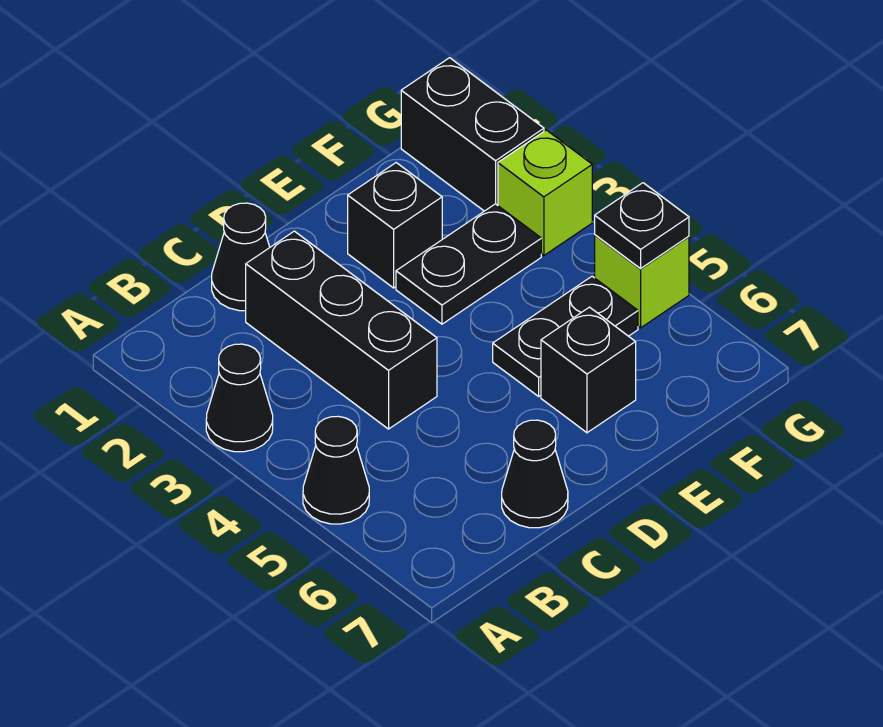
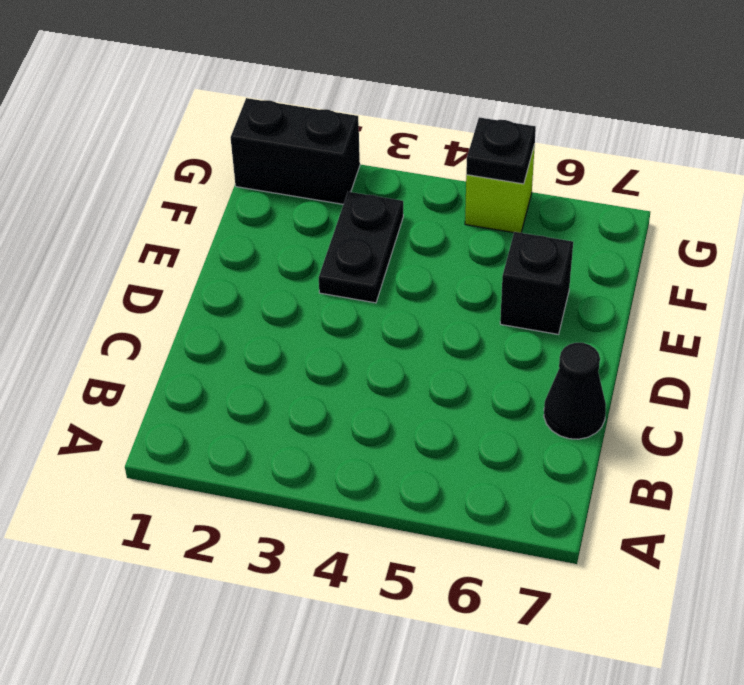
none -> black 1x1 cone [206,344,273,452]
none -> black 1x1 cone [303,416,369,524]
none -> black 1x1 cone [212,203,270,311]

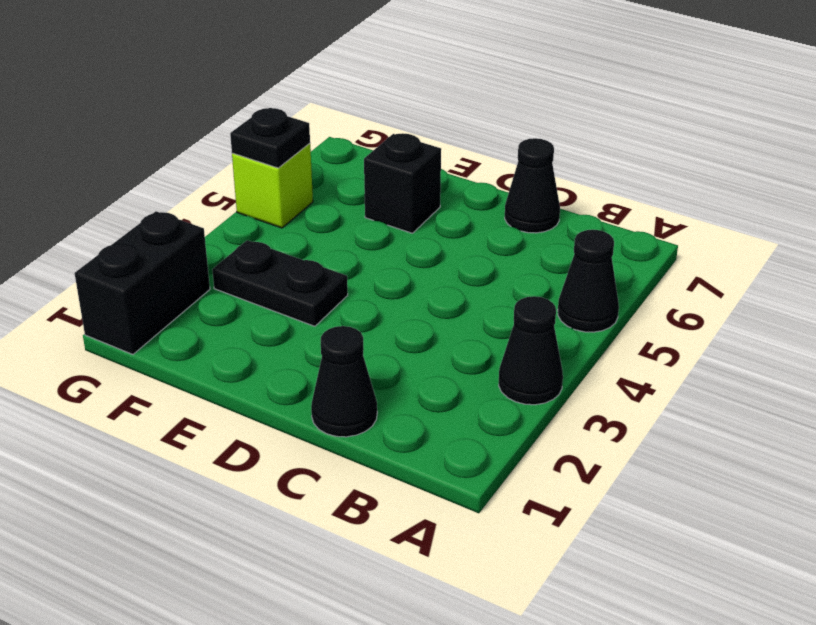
none -> black 1x3 brick [246,231,437,429]
none -> black 1x1 brick [348,163,442,288]
none -> black 1x2 plate [493,276,638,396]

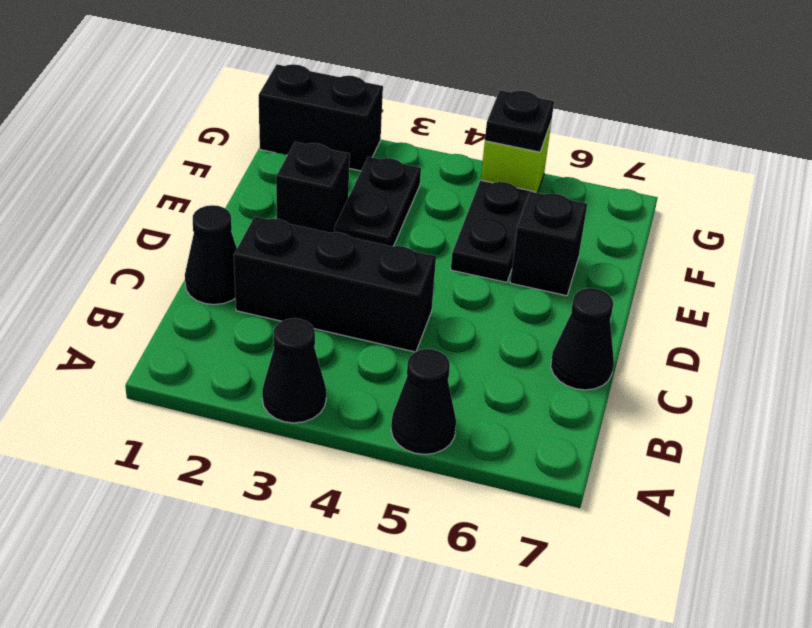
none -> lime 1x1 brick [498,130,592,255]

